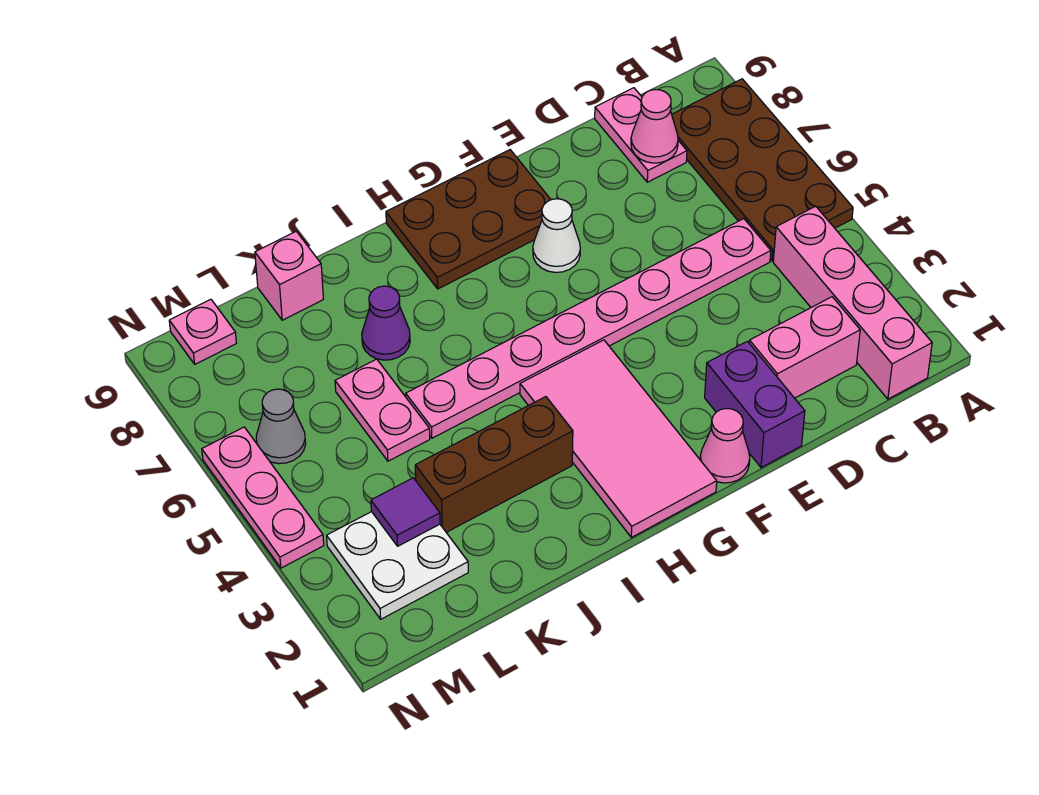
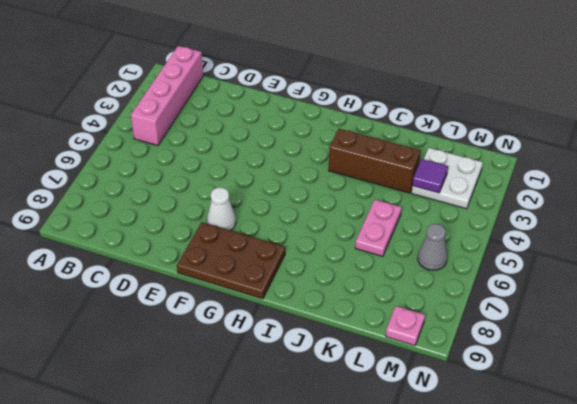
none -> brown 2x4 plate [672,79,853,261]
none -> pink 1x2 brick [749,297,860,398]
none -> pink 1x8 plate [406,219,771,438]

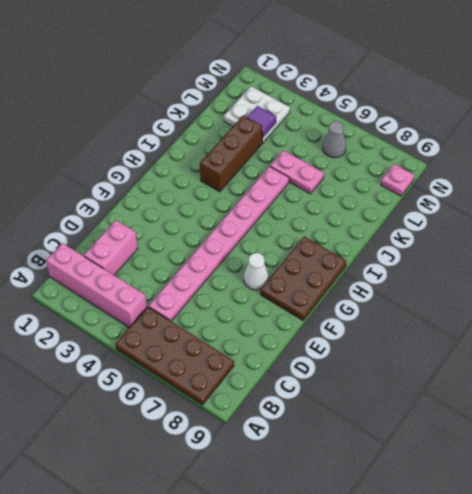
none -> pink 1x2 plate [595,88,687,182]
none -> purple 1x2 brick [705,341,805,467]
none -> pink 1x1 cone [700,409,750,483]

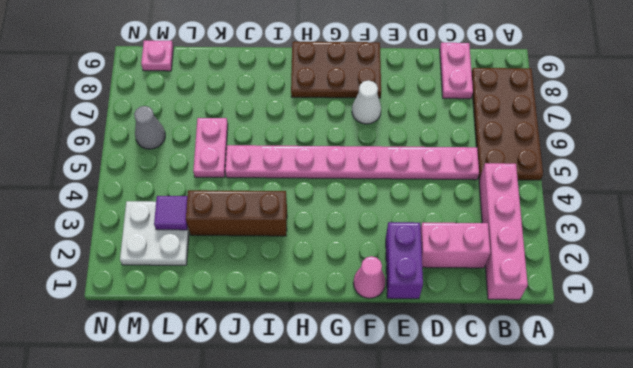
none -> pink 2x4 tile [520,340,717,537]
none -> purple 1x1 cone [362,286,410,360]
none -> pink 1x1 brick [255,231,323,320]

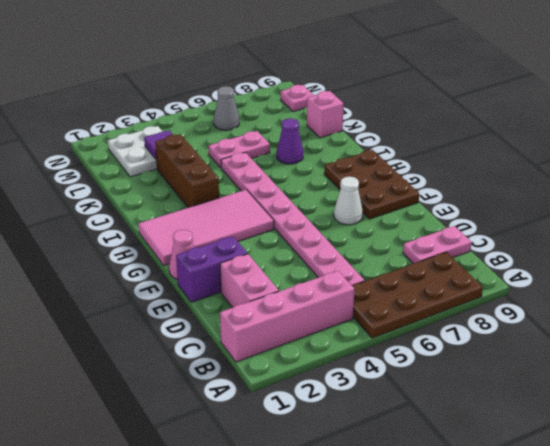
none -> pink 1x3 plate [202,427,324,568]
none -> pink 1x1 cone [631,89,678,163]

